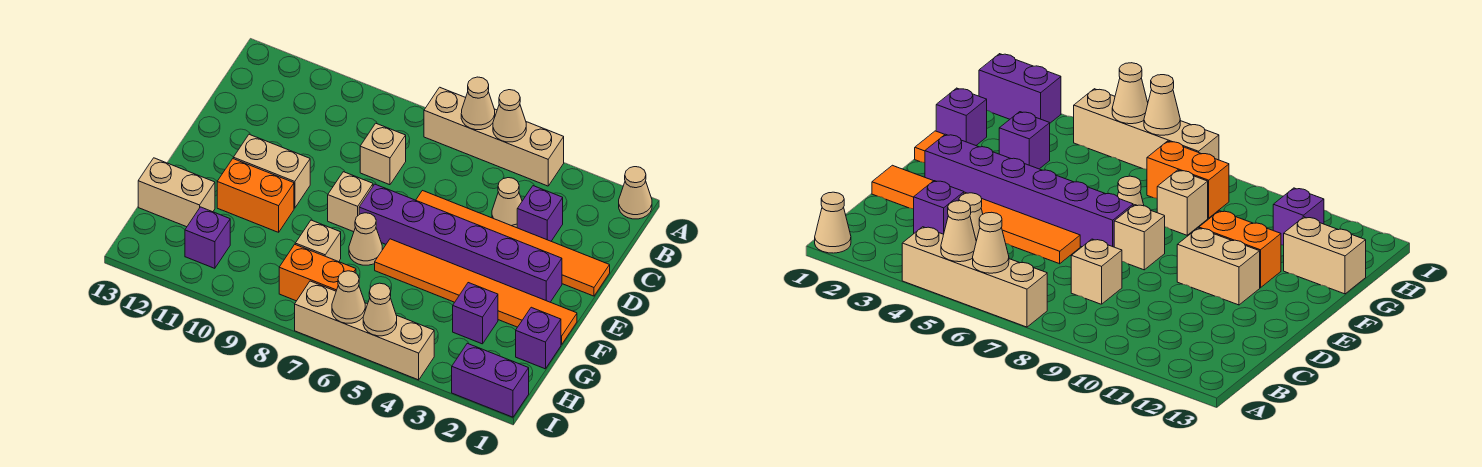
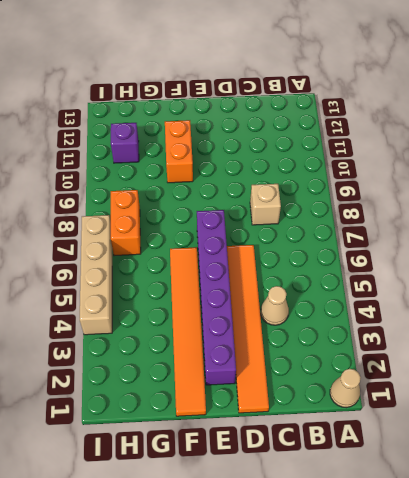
none -> tan 1x4 brick [424,87,564,186]
none -> purple 1x1 brick [517,186,563,241]
none -> tan 1x1 brick [328,172,373,232]

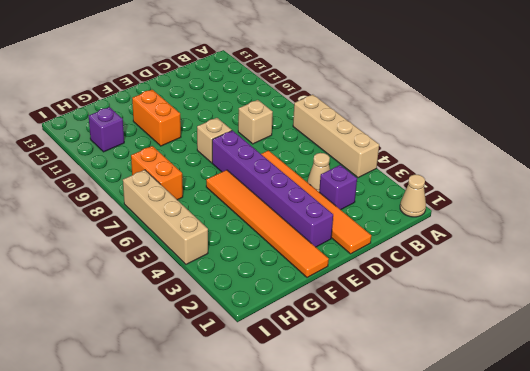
none -> tan 1x2 brick [233,134,310,208]
none -> tan 1x1 cone [349,213,382,265]
none -> purple 1x1 brick [516,307,561,369]

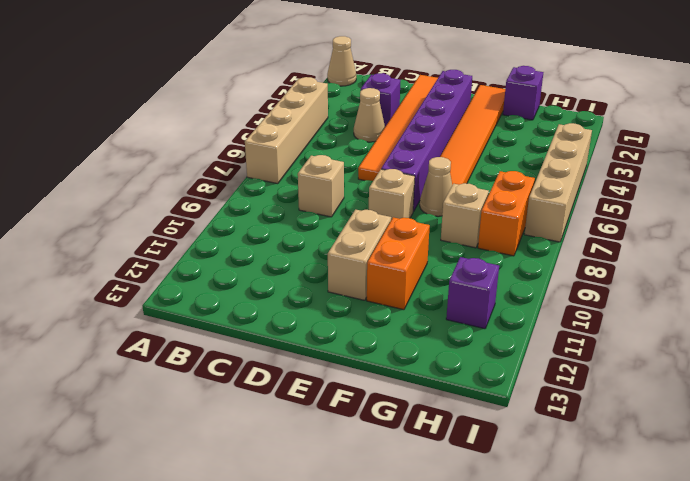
none -> purple 1x1 brick [453,283,498,344]
none -> tan 1x2 brick [138,158,215,227]
none -> purple 1x2 brick [452,343,529,417]

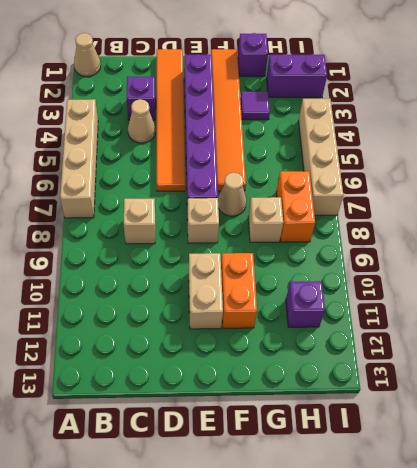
purple 1x1 tile [241,91,270,120] -> purple 1x1 brick [453,283,498,344]
purple 1x2 brick [267,54,327,97] -> purple 1x2 brick turned to [452,343,529,417]
none -> tan 1x2 brick [138,158,215,227]
none -> tan 1x1 cone [493,90,526,142]
none -> tan 1x1 cone [461,77,495,130]

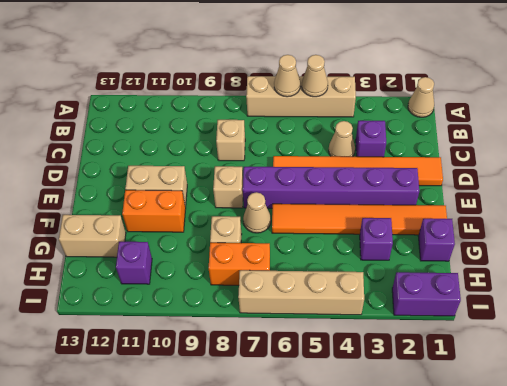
none -> tan 1x1 cone [363,283,397,336]
none -> tan 1x1 cone [332,271,365,323]

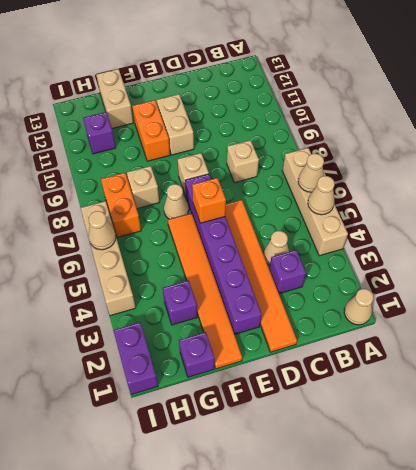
orange 1x1 brick [192,178,226,223] -> none
none -> tan 1x1 cone [363,283,397,336]

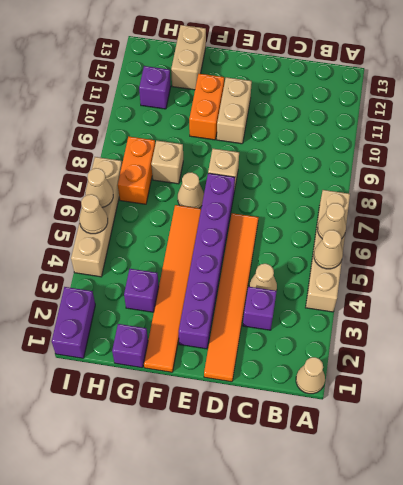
none -> tan 1x1 brick [360,123,406,185]

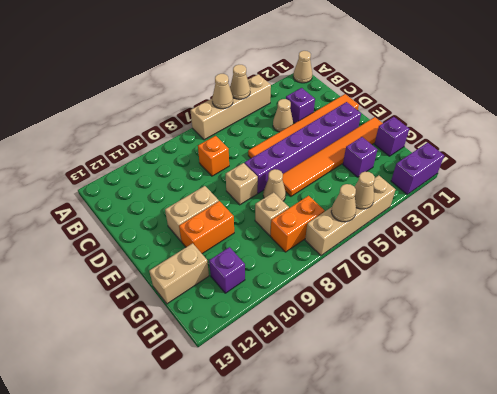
orange 1x1 brick [198,136,229,176] -> tan 1x1 brick [360,123,406,185]

